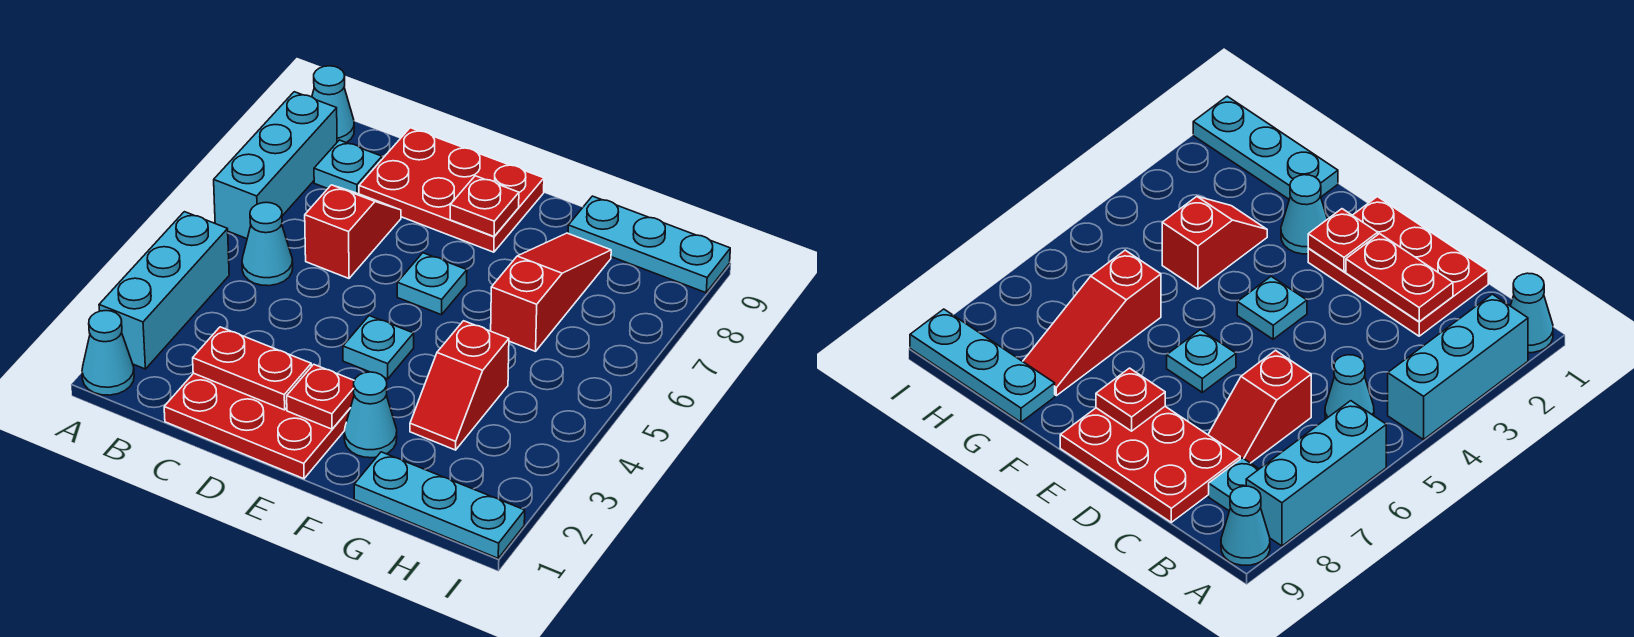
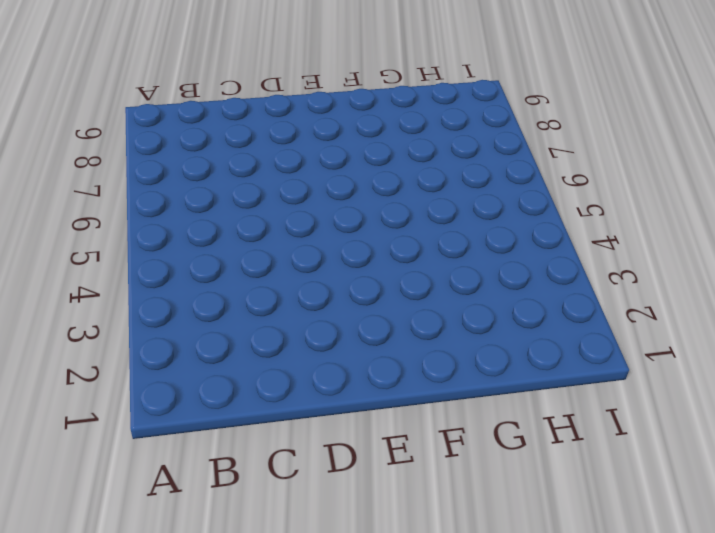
none -> cyan 1x1 cone [82,311,134,395]
none -> cyan 1x3 brick [99,212,229,369]
none -> cyan 1x3 brick [214,92,337,239]

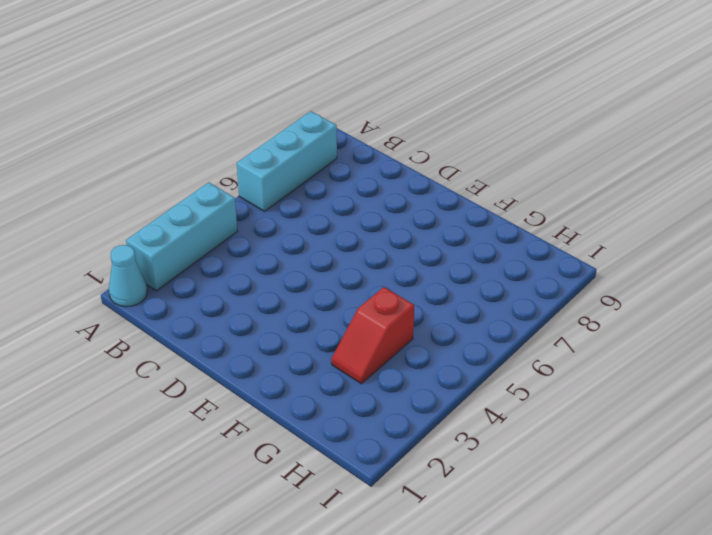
none -> cyan 1x1 cone [312,66,354,143]
none -> cyan 1x1 cone [242,202,293,286]
none -> cyan 1x1 plate [314,140,382,194]

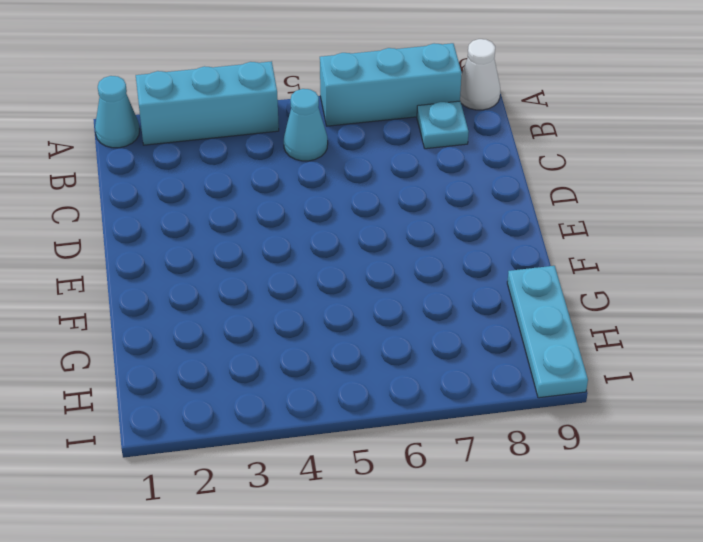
white 1x1 cone [460,39,500,110] -> cyan 1x1 cone [312,66,354,143]
none -> red 2x3 plate [164,373,350,479]
none -> red 1x2 slope [305,185,401,278]
none -> red 2x3 plate [359,128,544,252]

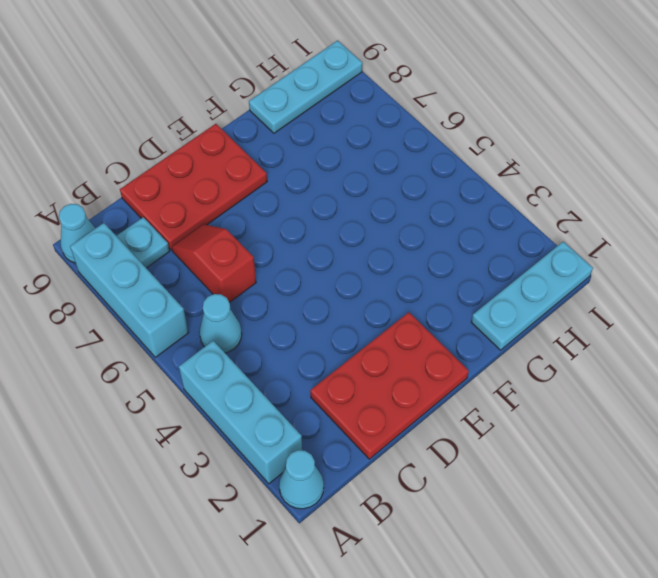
none -> cyan 1x1 plate [343,316,414,379]
none -> cyan 1x1 plate [397,253,467,315]
none -> cyan 1x1 cone [344,372,397,458]

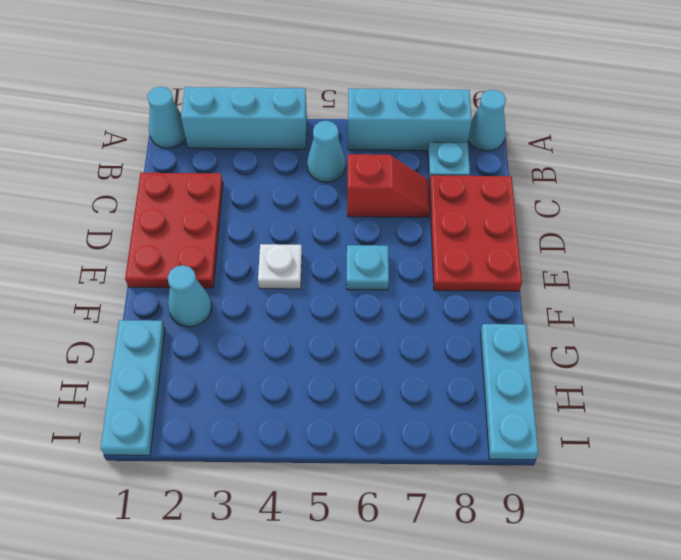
white 1x1 plate [258,244,302,289] -> cyan 1x1 plate [343,316,414,379]
none -> red 1x2 slope [410,321,509,450]
none -> red 1x3 slope [491,233,611,351]
none -> red 1x2 plate [193,327,311,410]

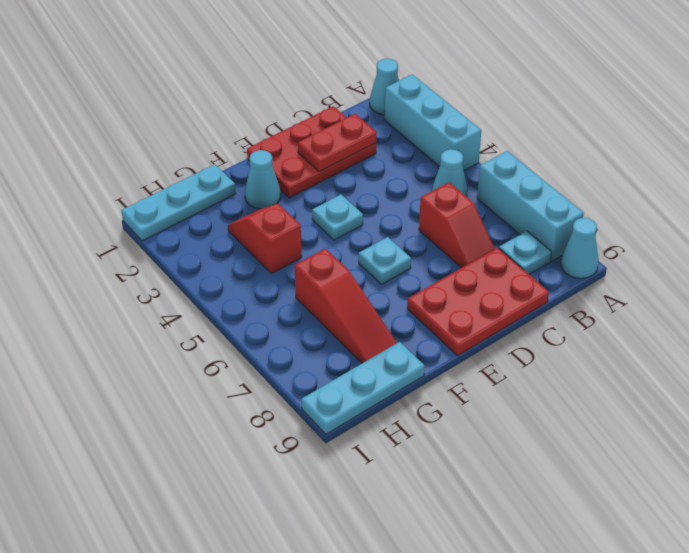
none -> red 1x1 plate [287,364,354,429]
none -> red 1x1 plate [450,176,519,236]

